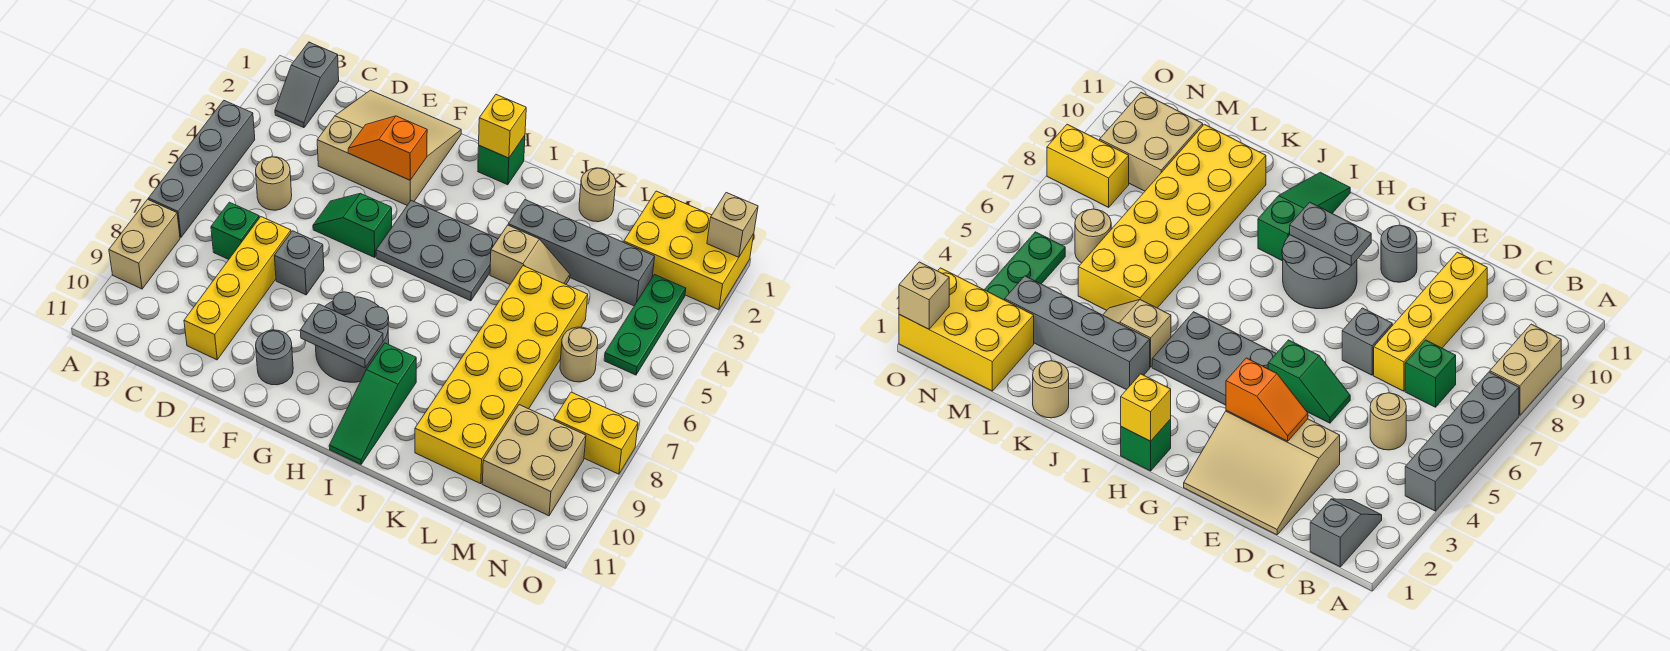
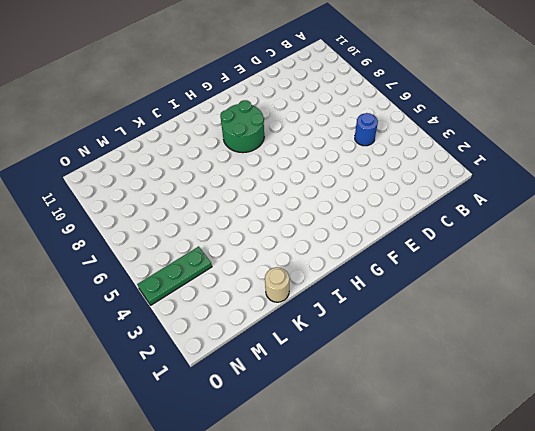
blue 1x1 round brick [355,113,378,146] -> tan 1x1 round brick [256,157,292,210]
green 2x2 round brick [220,100,264,153] -> grey 2x2 round brick [315,292,389,382]
green 1x3 plate [137,246,212,305] -> green 1x3 plate turned to [604,275,686,375]
none -> grey 1x4 brick [148,101,255,237]
none -> tan 1x2 brick [109,199,180,289]
none -> grey 1x2 slope [275,42,339,128]

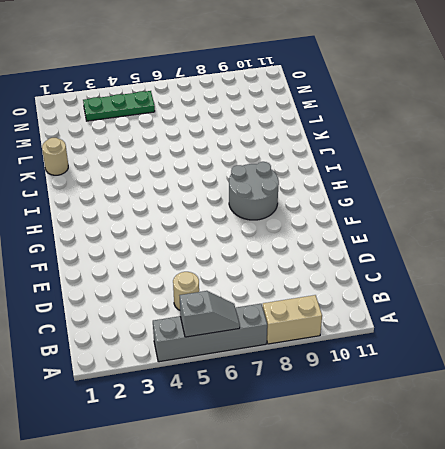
grey 1x2 slope [180,291,240,337] -> grey 1x2 slope moved to [275,42,339,128]
none -> green 1x1 brick [211,202,259,259]
none -> tan 3x3 slope [317,90,461,205]
none -> yellow 1x4 brick [184,217,291,360]

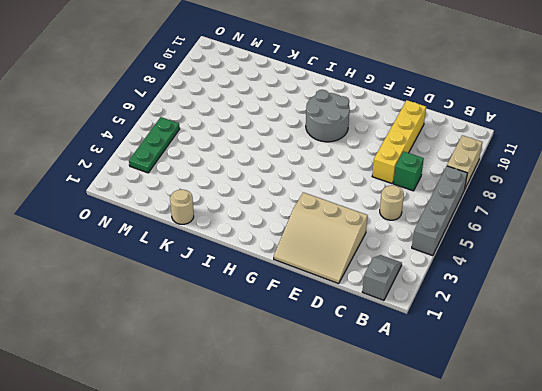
none -> green 1x2 slope [313,193,392,257]
none -> grey 1x1 brick [275,231,324,295]
none -> grey 1x1 round brick [256,330,293,385]

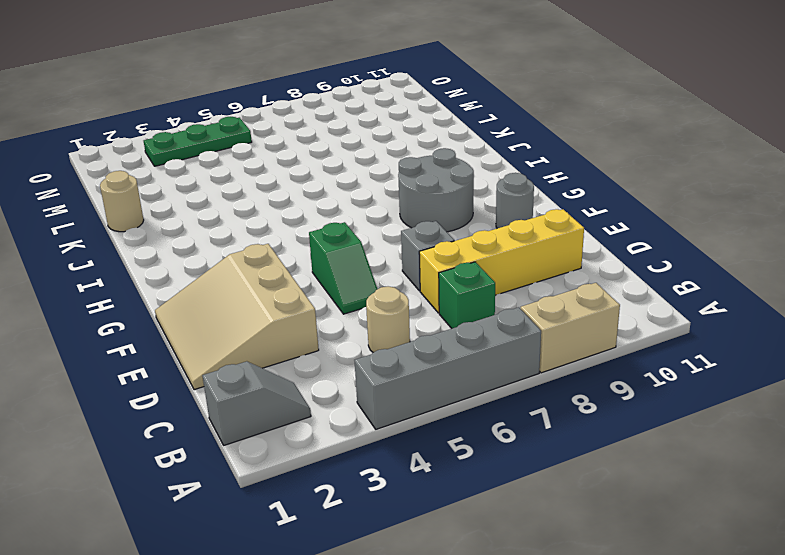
none -> grey 2x3 plate [376,201,498,301]
none -> green 1x1 brick [478,136,525,185]
none -> green 1x3 slope [329,343,416,464]

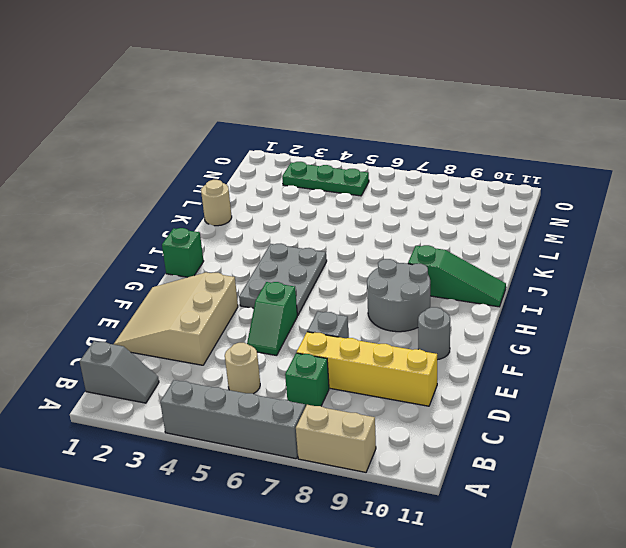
none -> grey 1x4 brick [508,200,655,306]
none -> tan 1x2 slope [490,225,570,284]
none -> yellow 2x6 brick [415,266,588,484]

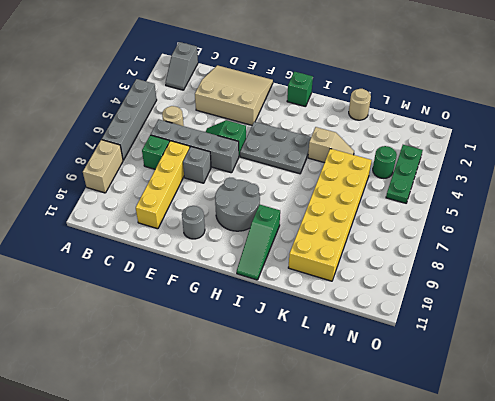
grey 1x4 brick [151,119,239,173] -> grey 1x4 brick moved to [508,200,655,306]
green 1x1 round brick [373,146,397,178] -> none
none -> yellow 2x3 brick [624,191,754,310]
none -> tan 1x1 round brick [560,327,598,382]
none -> tan 2x2 brick [482,405,586,516]

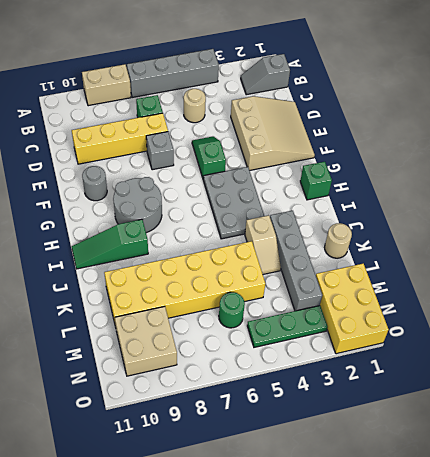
green 1x1 round brick [219,292,245,328] -> tan 1x1 round brick [560,327,598,382]
none -> yellow 1x2 brick [554,392,638,474]
none -> orange 1x2 slope [348,116,427,180]
none -> grey 1x2 plate [300,304,383,368]

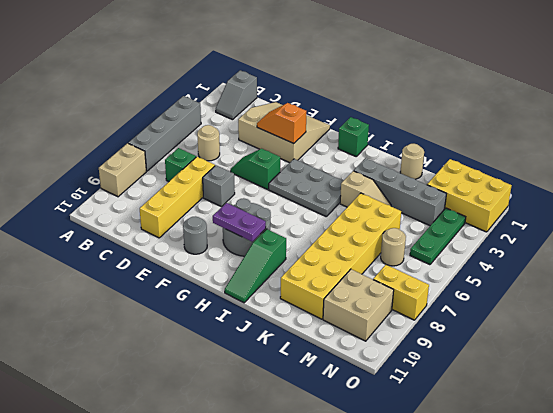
purple 1x2 plate [213,203,266,241] -> grey 1x2 plate [300,304,383,368]
none -> yellow 1x1 brick [479,95,526,158]
none -> tan 1x1 brick [707,193,758,257]

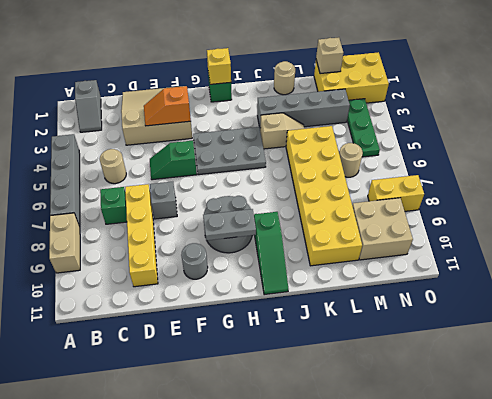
tan 1x1 brick [316,38,343,74] -> tan 1x1 brick moved to [707,193,758,257]

